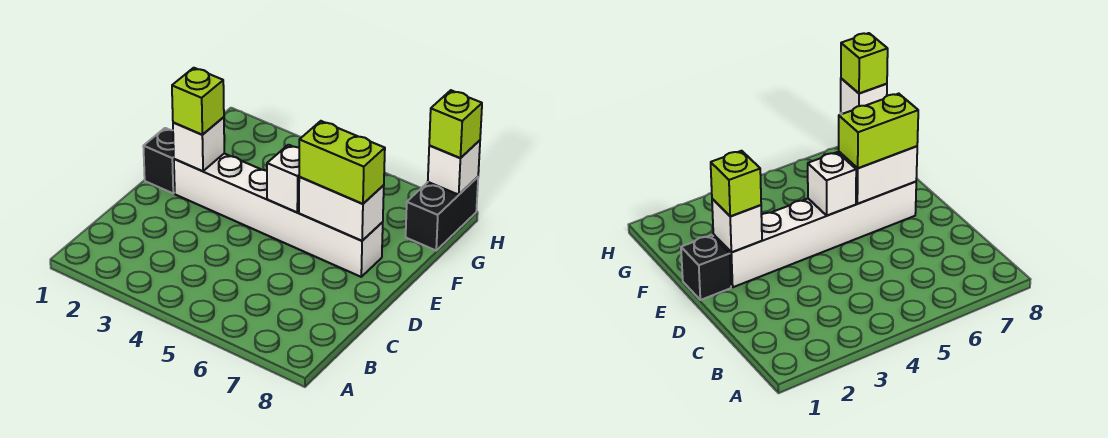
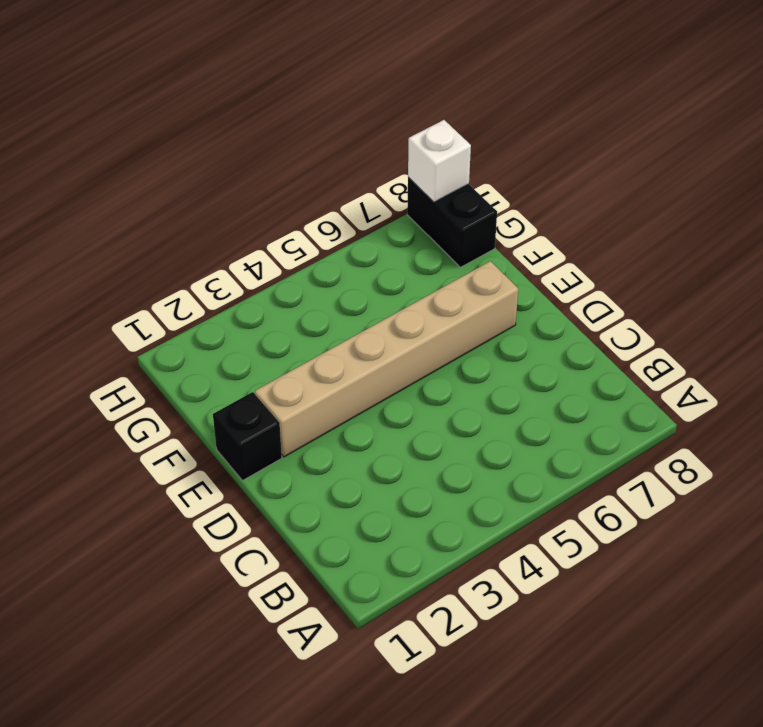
tan 1x6 brick [255,261,518,457] -> white 1x6 brick [174,154,383,277]
none -> white 1x1 brick [173,117,224,171]
none -> white 1x1 brick [267,145,299,212]

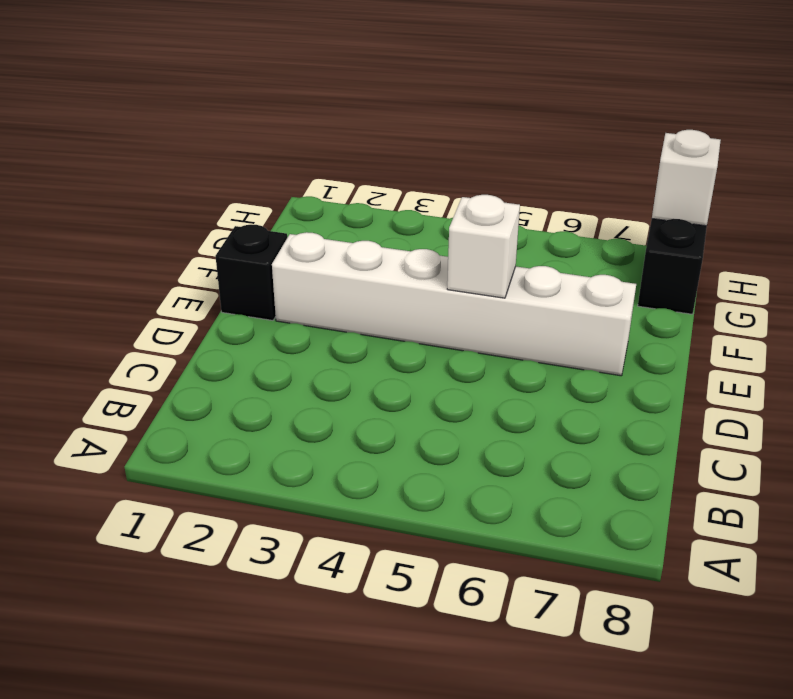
none -> white 1x1 brick [173,117,224,171]
none -> white 1x2 brick [299,177,384,241]

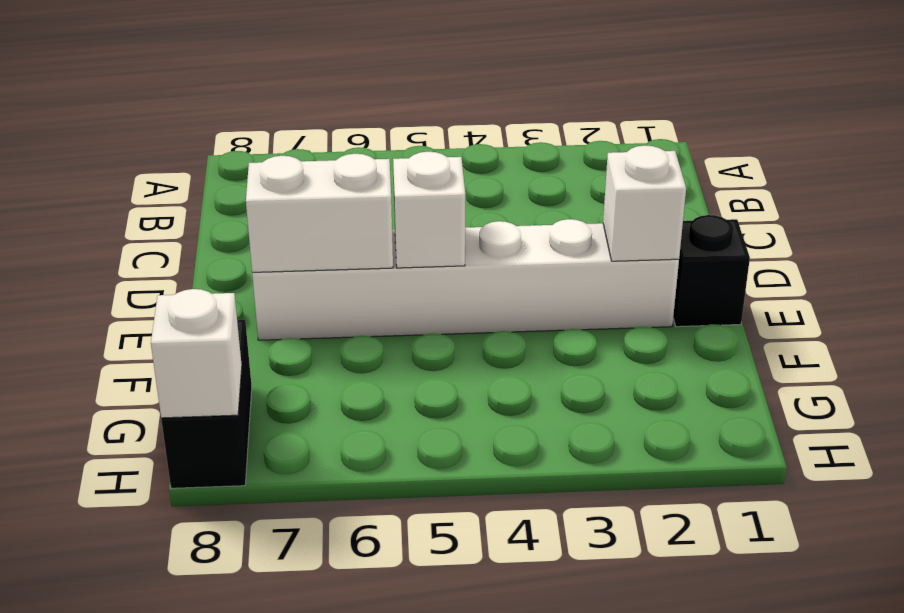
none -> lime 1x1 brick [172,68,224,135]
none -> lime 1x2 brick [299,121,385,204]

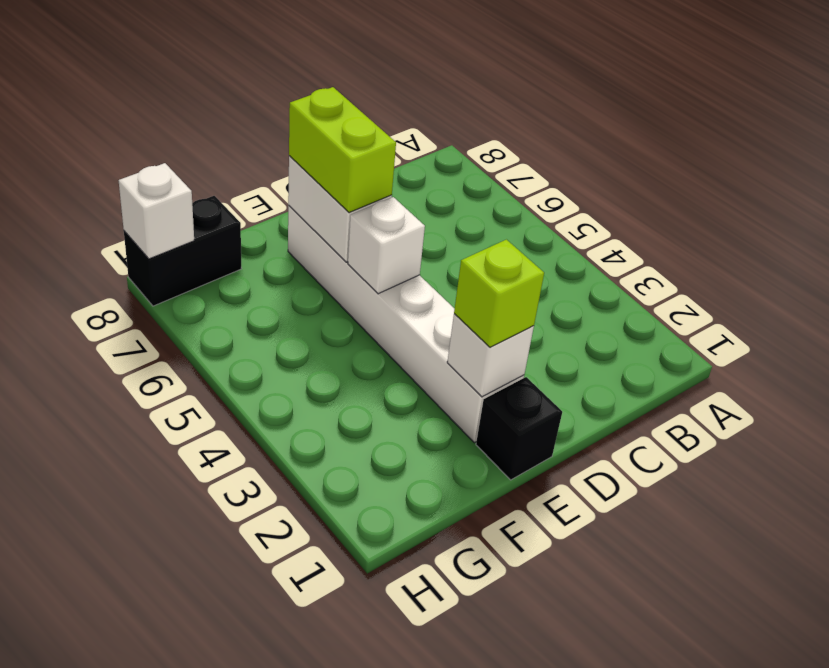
none -> lime 1x1 brick [429,90,482,158]

